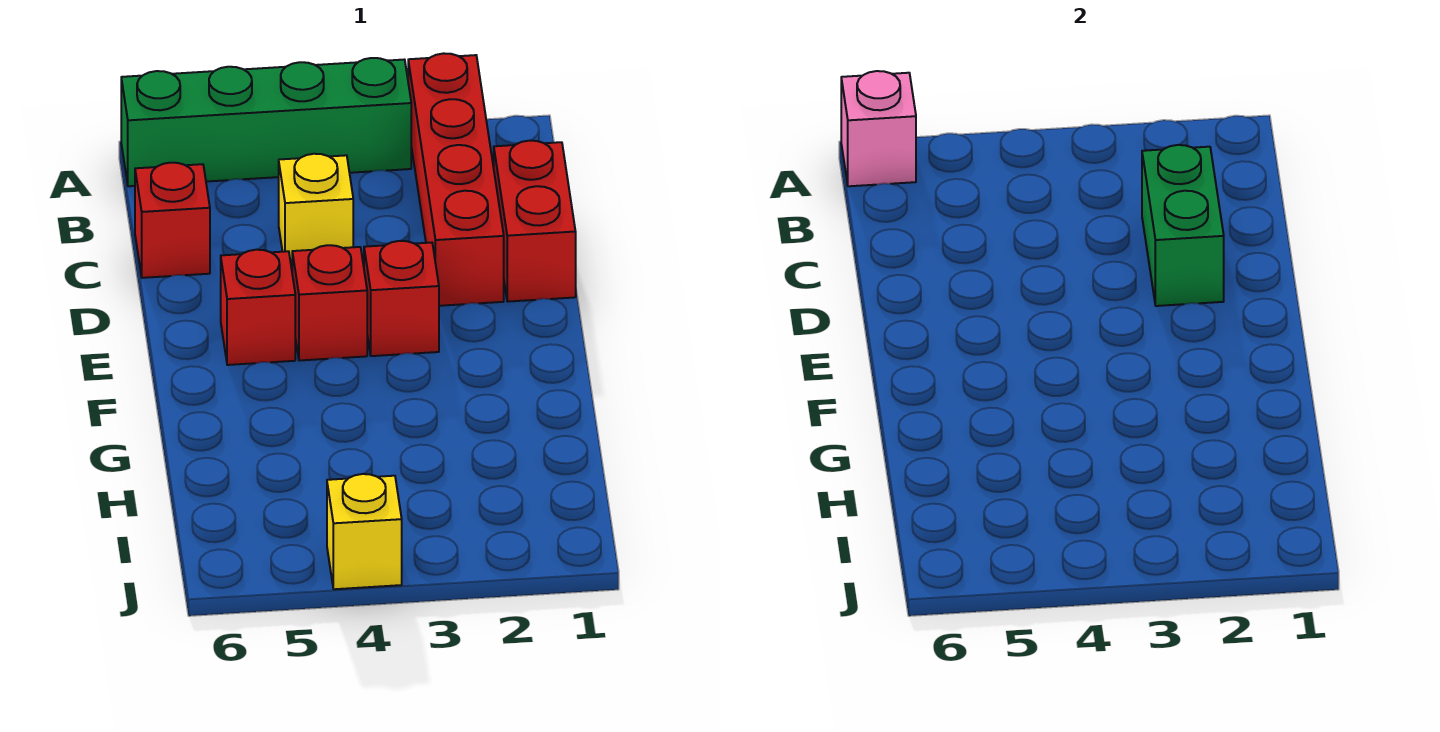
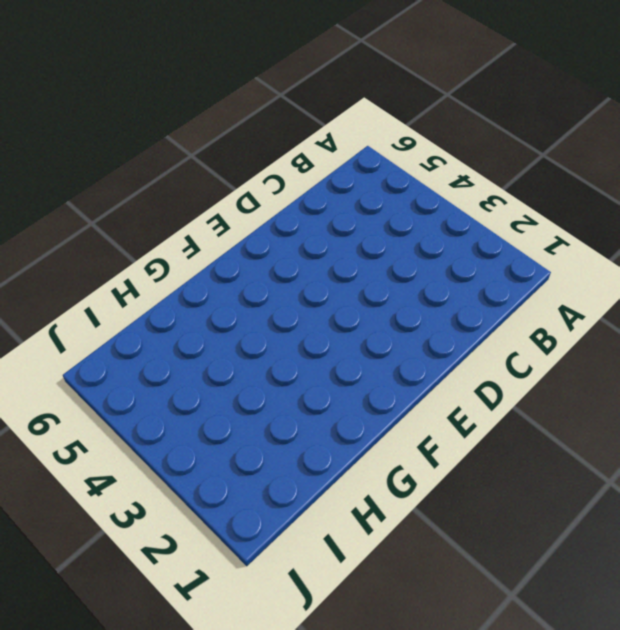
none -> red 1x4 brick [408,53,504,306]
none -> green 1x4 brick [121,58,411,186]

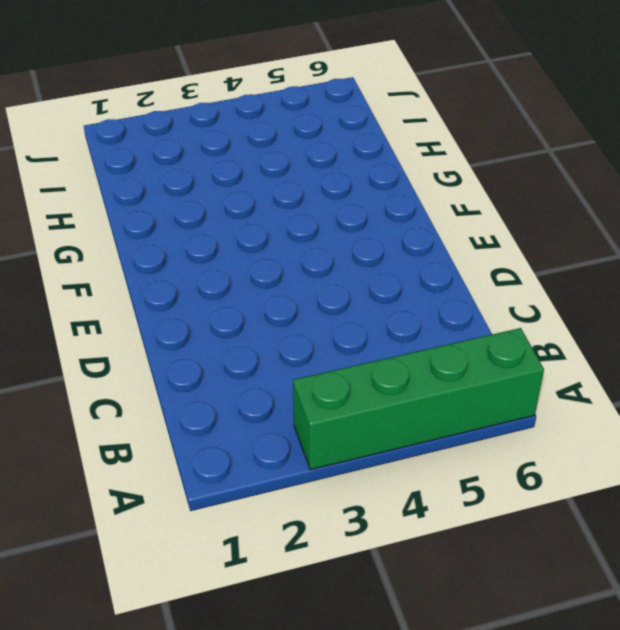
none -> red 1x4 brick [408,53,504,306]
none -> red 1x2 brick [494,141,576,302]

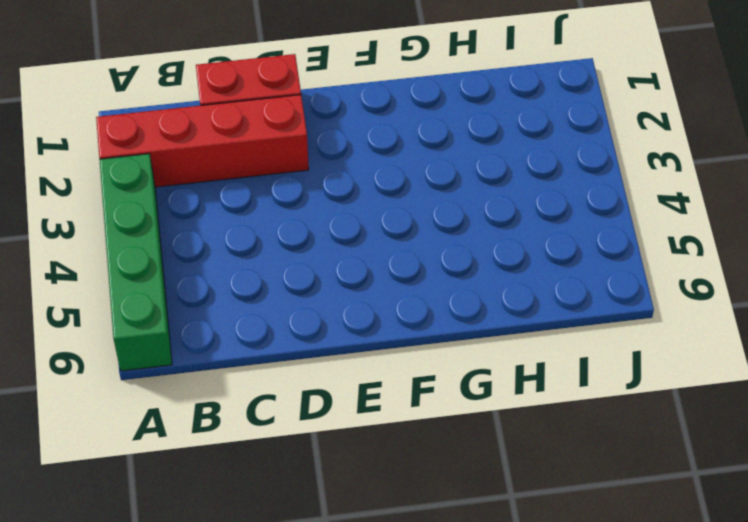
none -> yellow 1x1 brick [279,154,353,269]
none -> red 1x1 brick [135,163,210,278]

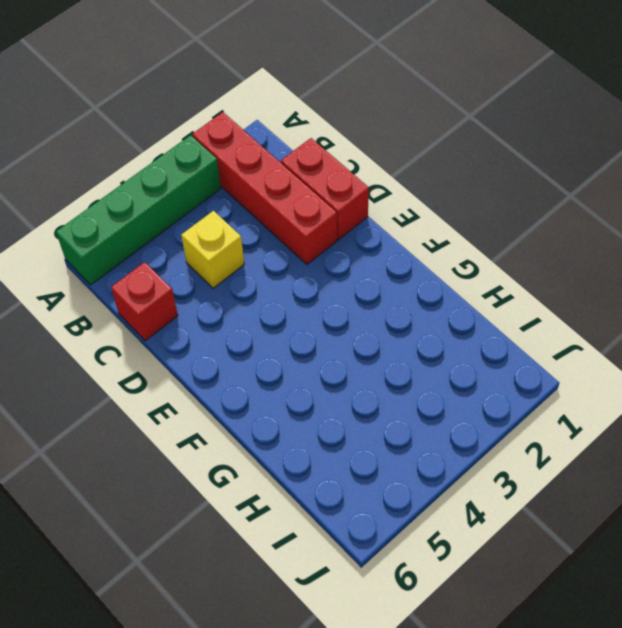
none -> red 1x1 brick [364,241,439,356]
none -> red 1x1 brick [292,245,367,361]

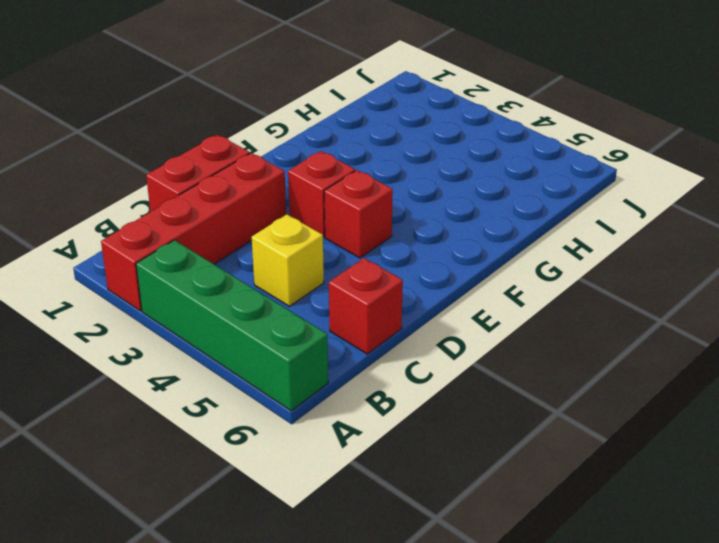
none -> red 1x1 brick [221,250,295,365]
none -> yellow 1x1 brick [327,474,402,589]

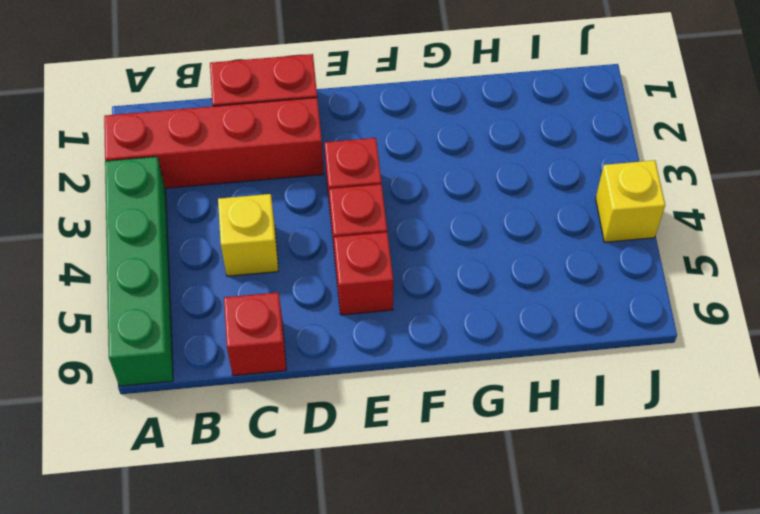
none -> pink 1x1 brick [841,71,916,186]
none -> green 1x2 brick [1142,145,1224,306]

